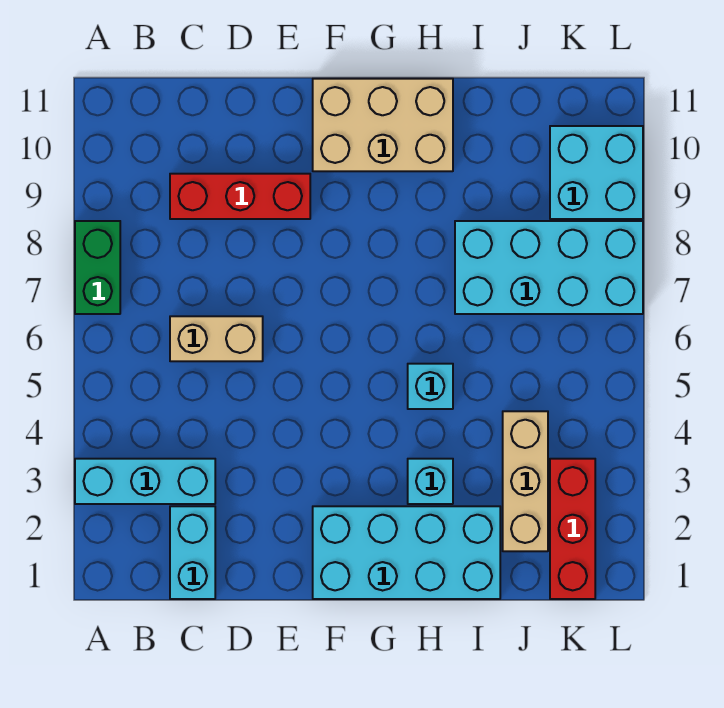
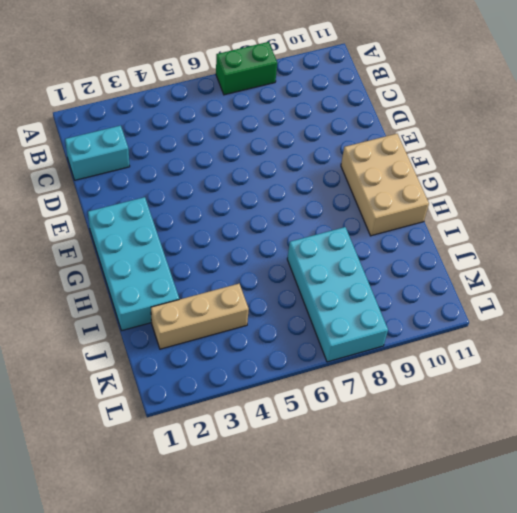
none -> cyan 1x3 brick [75,459,215,504]
none -> tan 1x2 brick [170,316,263,361]
none -> red 1x3 brick [170,174,310,219]

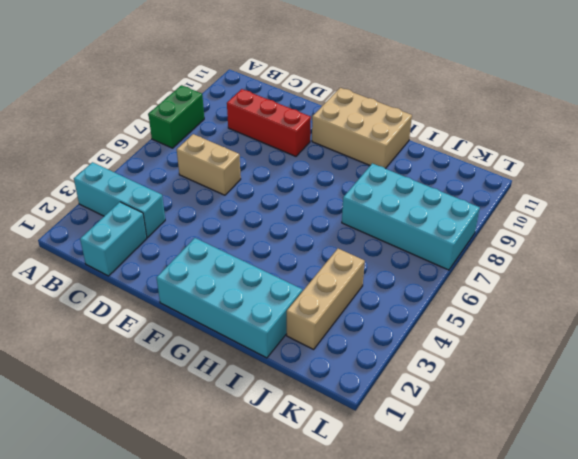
none -> cyan 1x1 brick [408,459,453,504]
none -> cyan 1x1 brick [408,364,453,409]
none -> red 1x3 brick [550,459,595,599]

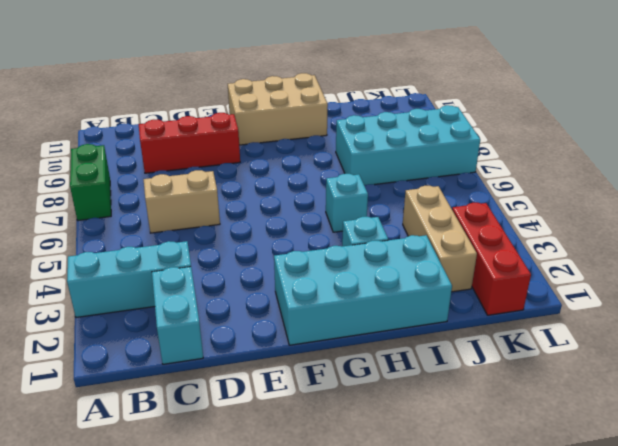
none -> cyan 2x2 brick [550,126,643,219]

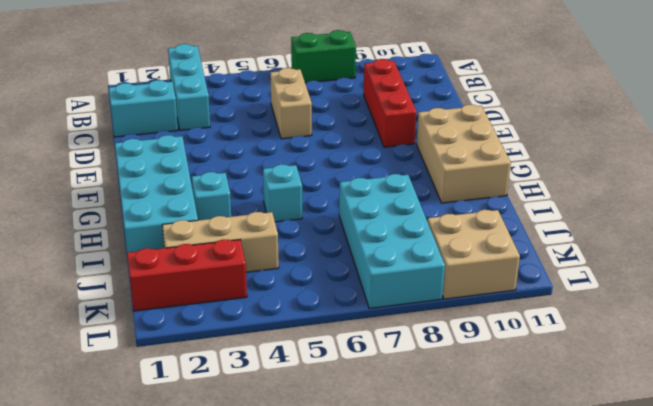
tan 2x2 brick [428,210,520,299] -> cyan 2x2 brick [550,126,643,219]

